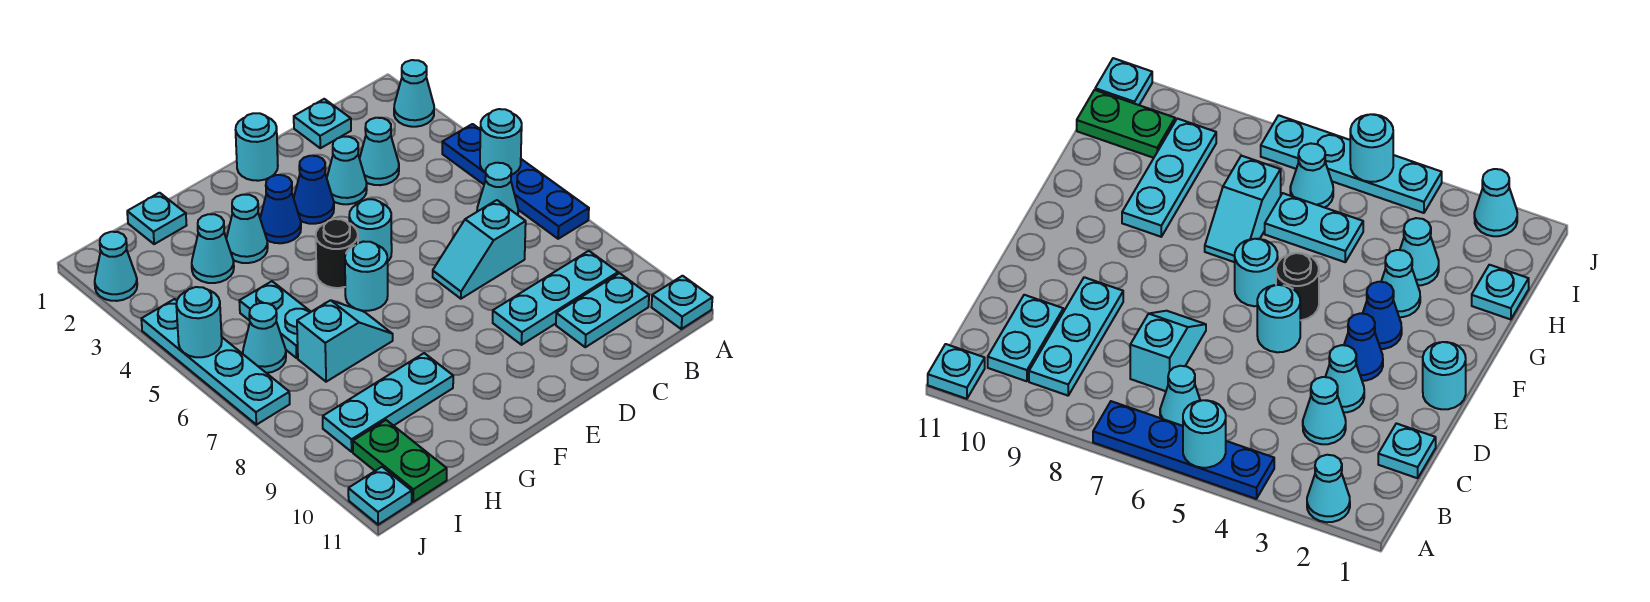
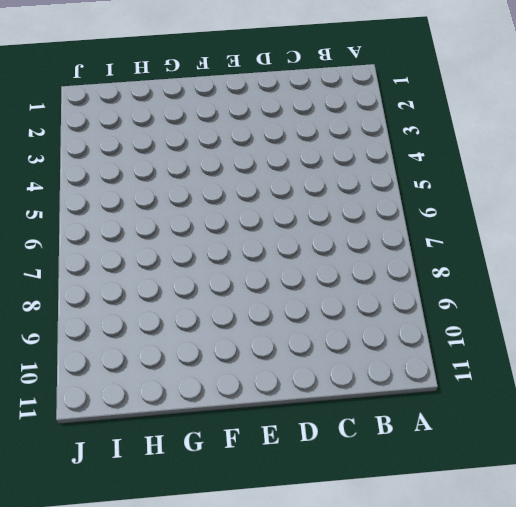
none -> cyan 1x1 cone [394,60,434,127]
none -> blue 1x4 plate [442,124,589,239]
none -> cyan 1x1 plate [652,276,713,329]

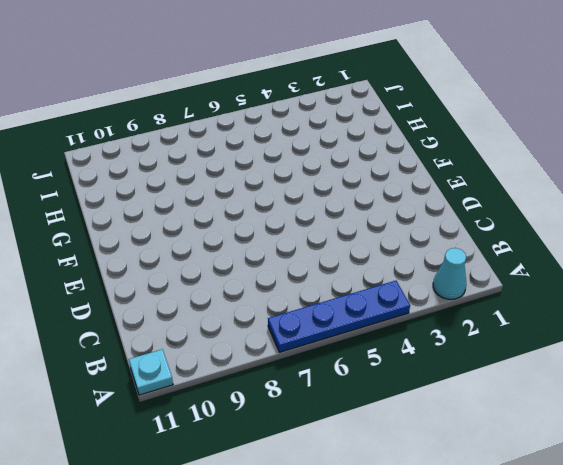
none -> cyan 1x1 cone [477,163,518,215]
none -> cyan 1x3 plate [493,251,618,345]
none -> cyan 1x2 plate [556,273,649,347]

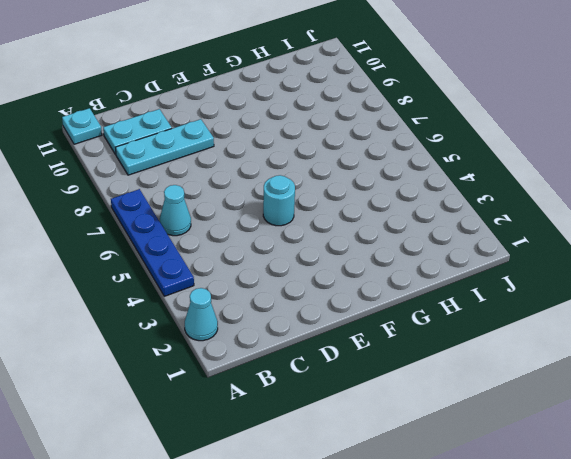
none -> cyan 1x1 plate [294,99,351,148]
none -> cyan 1x1 cone [360,118,399,185]
none -> cyan 1x2 slope [433,200,526,299]

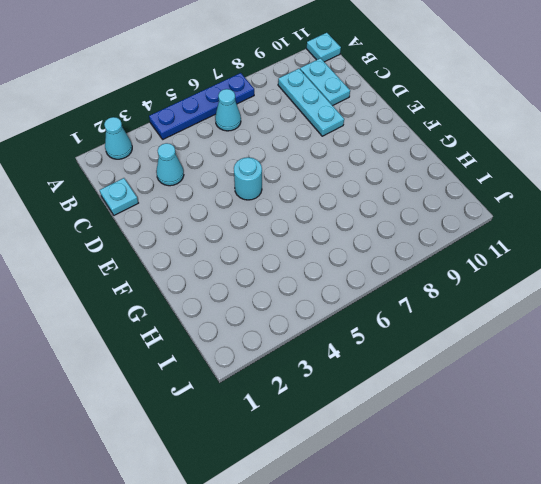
none -> cyan 1x2 slope [433,200,526,299]
none -> cyan 1x1 cone [327,137,367,204]
none -> cyan 1x1 round brick [236,113,278,181]

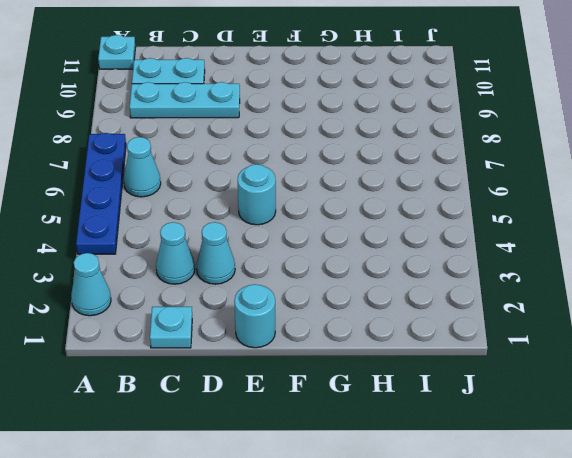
none -> cyan 1x2 slope [433,200,526,299]
none -> blue 1x1 cone [294,156,334,224]
none -> blue 1x1 cone [260,175,301,243]

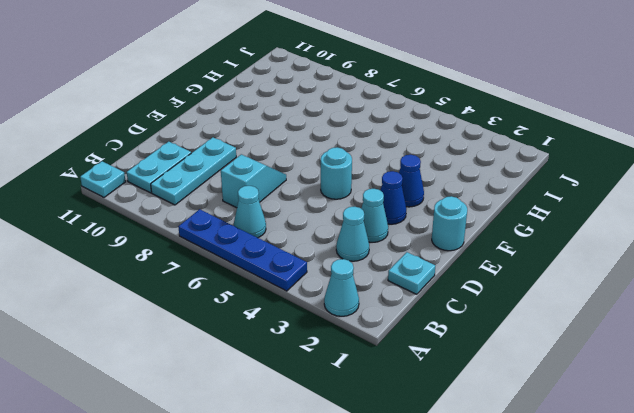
none -> black 1x1 round brick [316,219,358,288]
none -> cyan 1x1 round brick [345,242,388,311]
none -> cyan 1x1 cone [226,195,268,263]

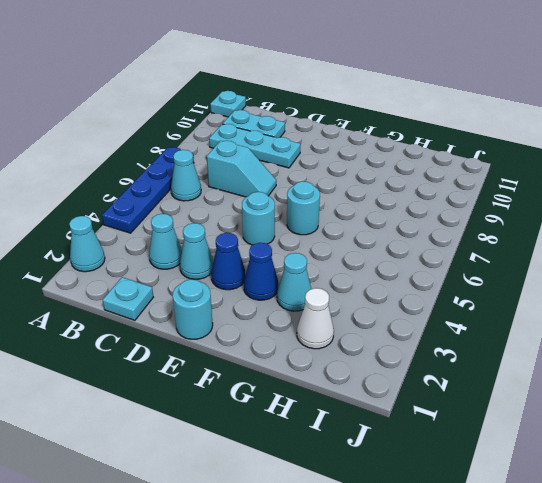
white 1x1 cone [297,288,334,349] -> none
none -> black 1x1 round brick [316,219,358,288]
none -> cyan 1x2 slope [297,300,393,382]
none -> cyan 1x3 plate [323,353,453,452]

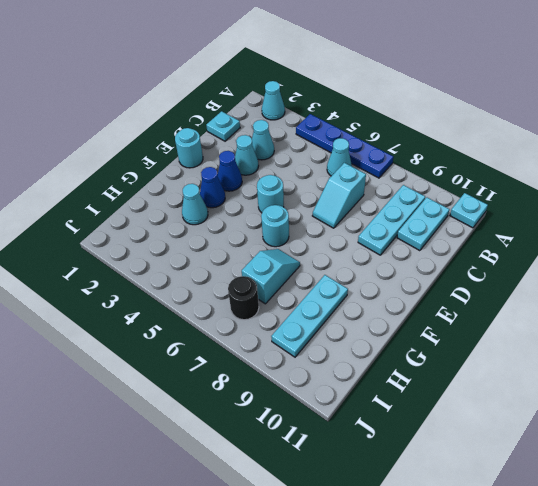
black 1x1 round brick [228,276,259,320] -> black 1x1 round brick moved to [316,219,358,288]
none -> cyan 1x1 plate [127,193,187,244]
none -> cyan 1x1 cone [192,214,234,283]
none -> cyan 1x2 plate [239,281,311,358]

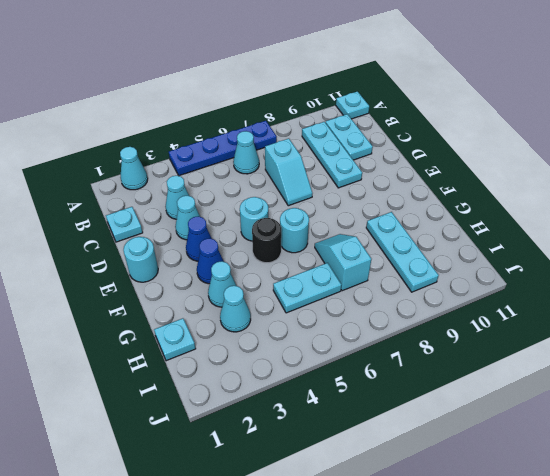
none -> cyan 1x1 cone [243,303,286,373]
none -> green 1x2 plate [353,420,447,502]
none -> cyan 1x1 cone [95,232,137,301]

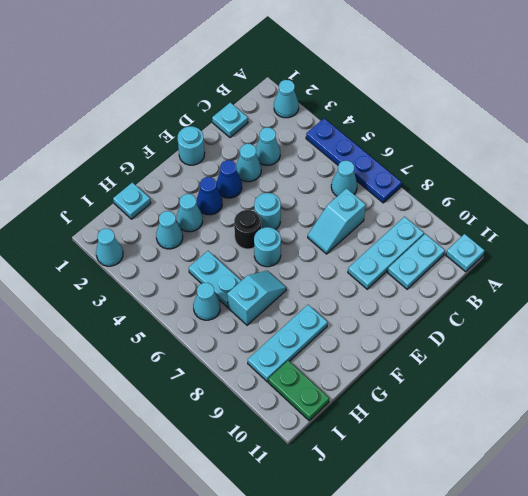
none -> cyan 1x4 plate [141,299,290,425]
none -> cyan 1x1 plate [348,467,412,525]
none -> cyan 1x1 round brick [480,109,522,175]

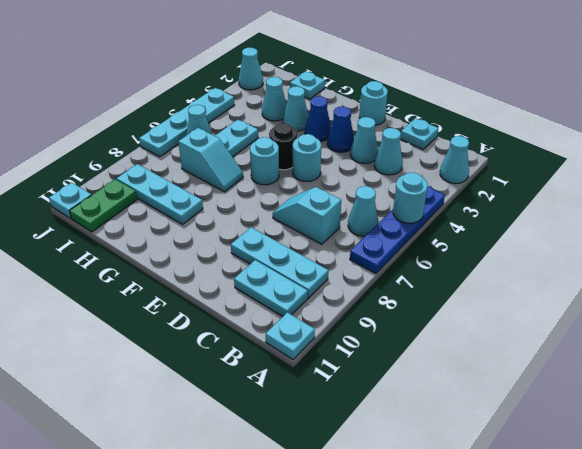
none -> cyan 1x1 round brick [176,287,222,357]

